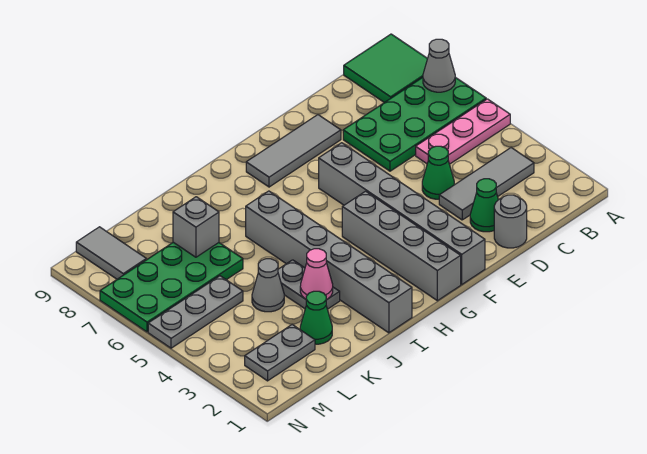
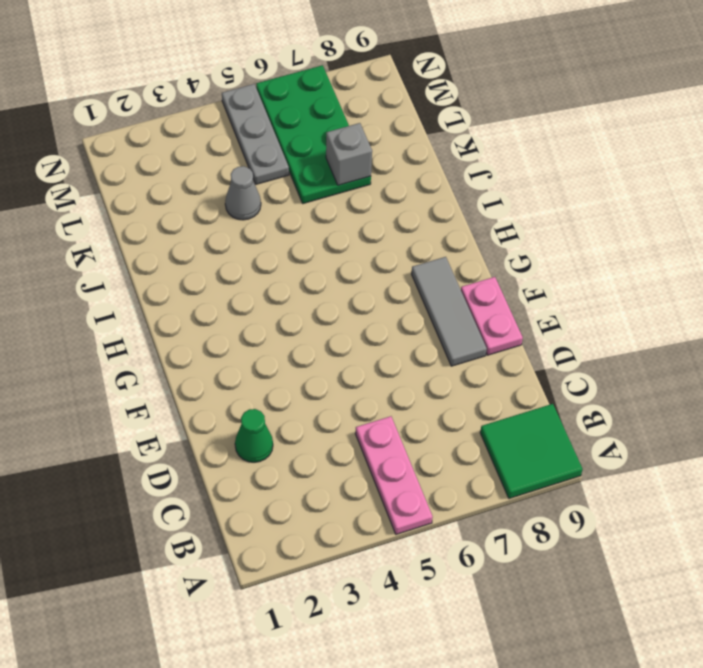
pink 1x2 plate [461,277,523,355] -> none
none -> green 2x4 plate [343,77,486,171]
none -> grey 1x3 tile [439,148,534,220]
none -> grey 1x1 round brick [494,195,527,248]

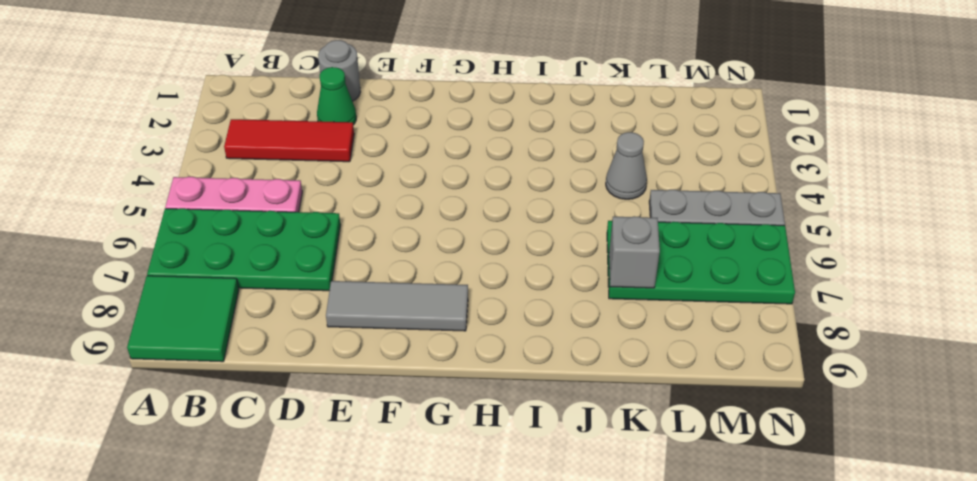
red 1x3 tile [224,119,354,162] -> grey 1x3 tile [439,148,534,220]
none -> green 1x1 cone [422,146,454,199]
none -> grey 1x6 brick [319,143,485,284]
none -> grey 1x4 brick [342,191,461,301]

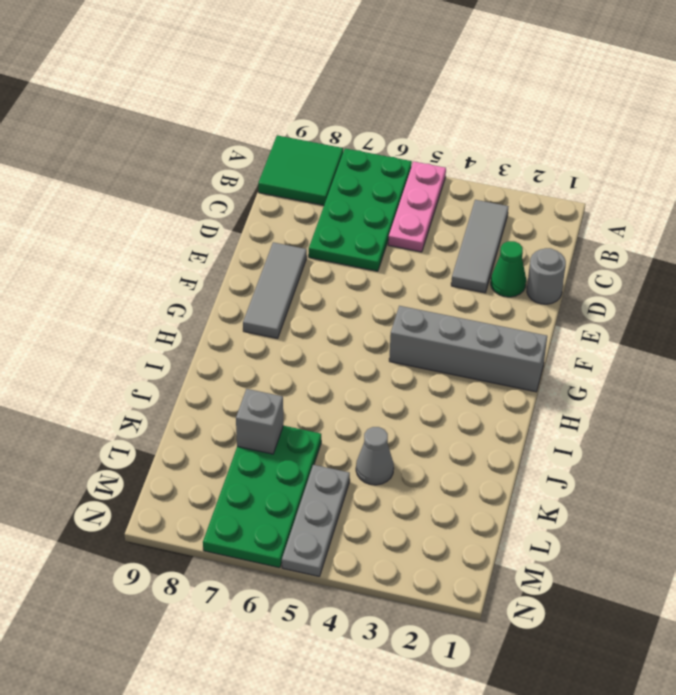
none -> green 1x1 cone [422,146,454,199]
none -> grey 1x6 brick [319,143,485,284]
none -> grey 1x6 brick [246,191,412,333]

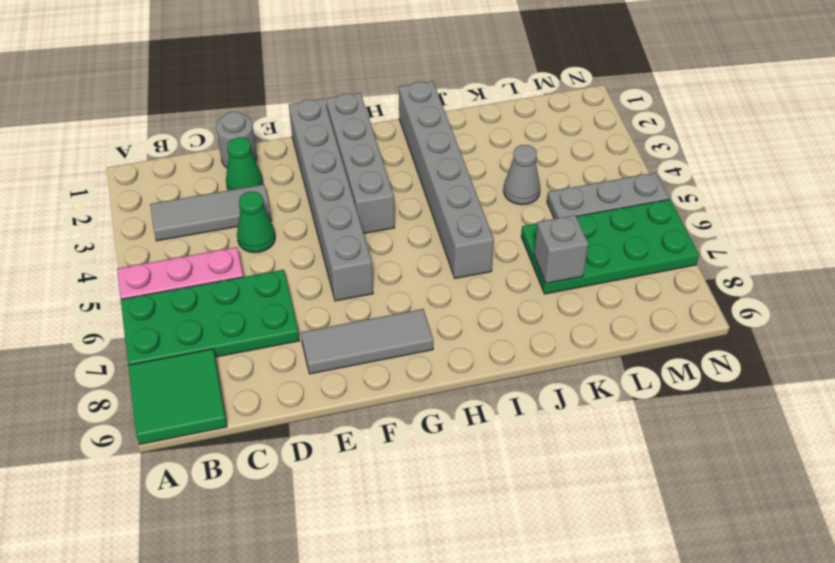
none -> grey 1x2 plate [278,260,340,309]
none -> green 1x1 cone [300,291,332,344]
none -> grey 1x2 plate [245,325,315,381]

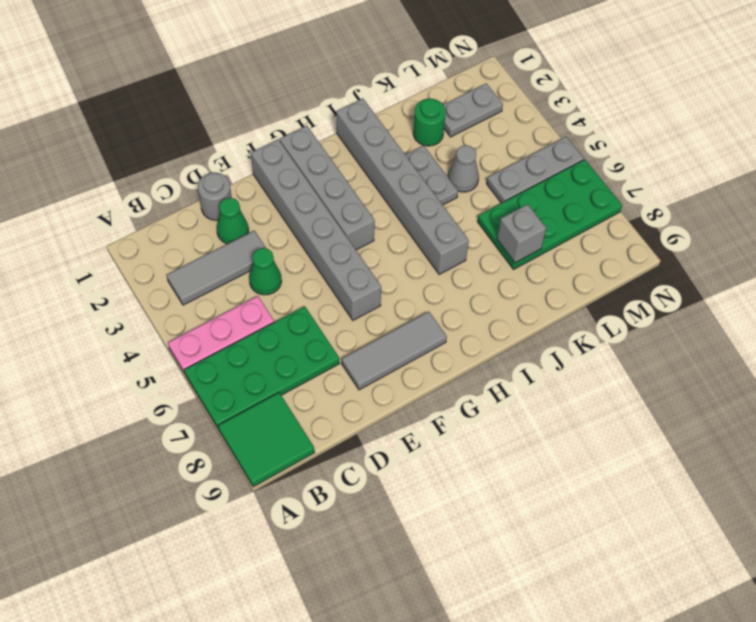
green 1x1 round brick [413,99,446,146] -> green 1x1 cone [300,291,332,344]
none -> grey 1x2 tile [76,227,146,279]
none -> grey 1x1 cone [423,39,455,92]
none -> pink 1x1 cone [300,249,333,300]

